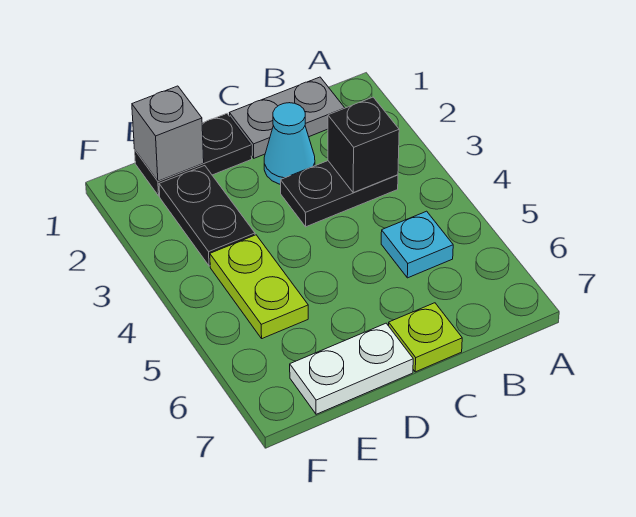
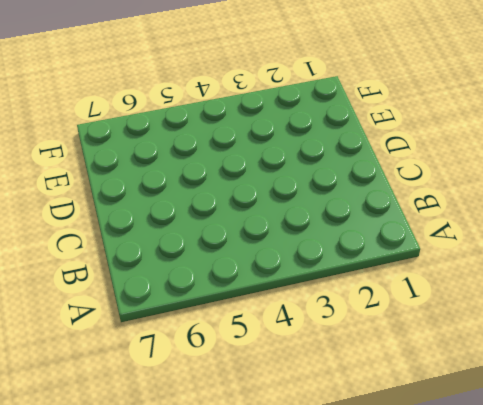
none -> grey 1x2 plate [230,77,344,158]
none -> black 1x2 plate [281,161,398,227]

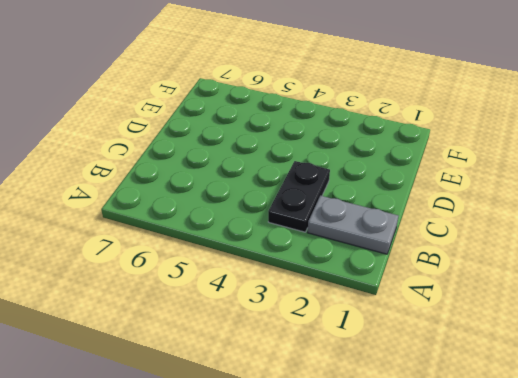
grey 1x2 plate [307,196,398,254] -> grey 1x2 plate turned to [230,77,344,158]
none -> cyan 1x1 plate [381,211,453,278]
none -> cyan 1x1 cone [264,103,315,184]

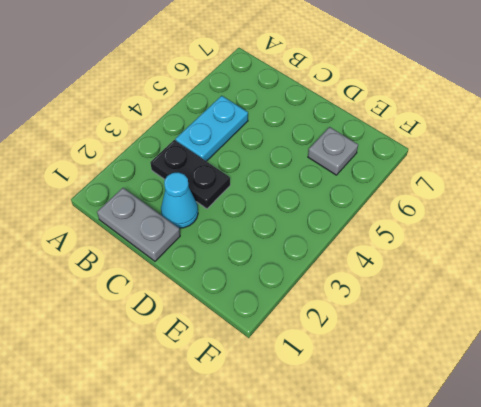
cyan 1x2 plate [175,96,248,161] -> cyan 1x1 plate [381,211,453,278]
grey 1x1 plate [308,127,358,175] -> none
none -> lime 1x1 plate [389,303,462,372]
none -> black 1x2 plate [135,114,252,196]

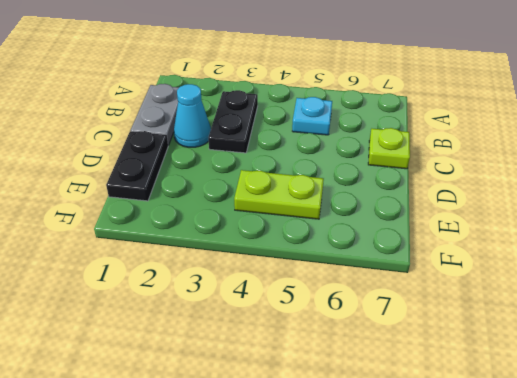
none -> white 1x2 plate [290,323,413,414]
none -> black 1x2 plate [159,166,255,266]

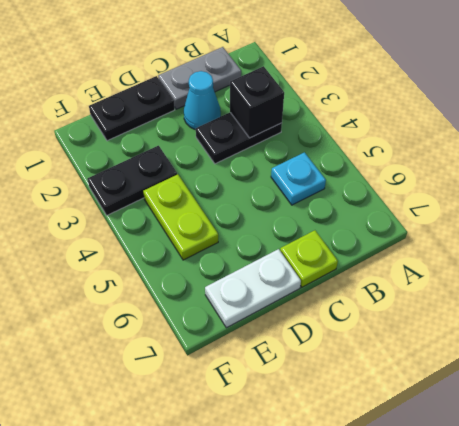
black 1x2 plate [87,146,177,215] -> black 1x2 plate turned to [159,166,255,266]
none -> grey 1x1 brick [132,86,204,181]

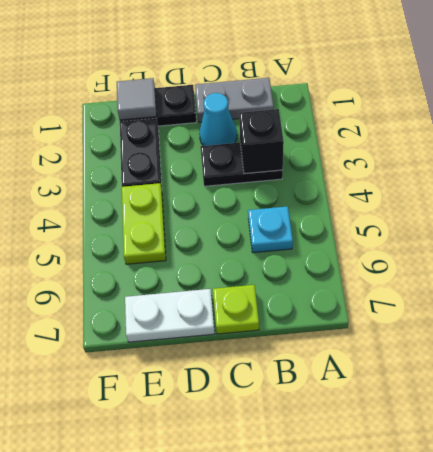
grey 1x1 tile [117,78,157,120] -> grey 1x1 brick [132,86,204,181]

